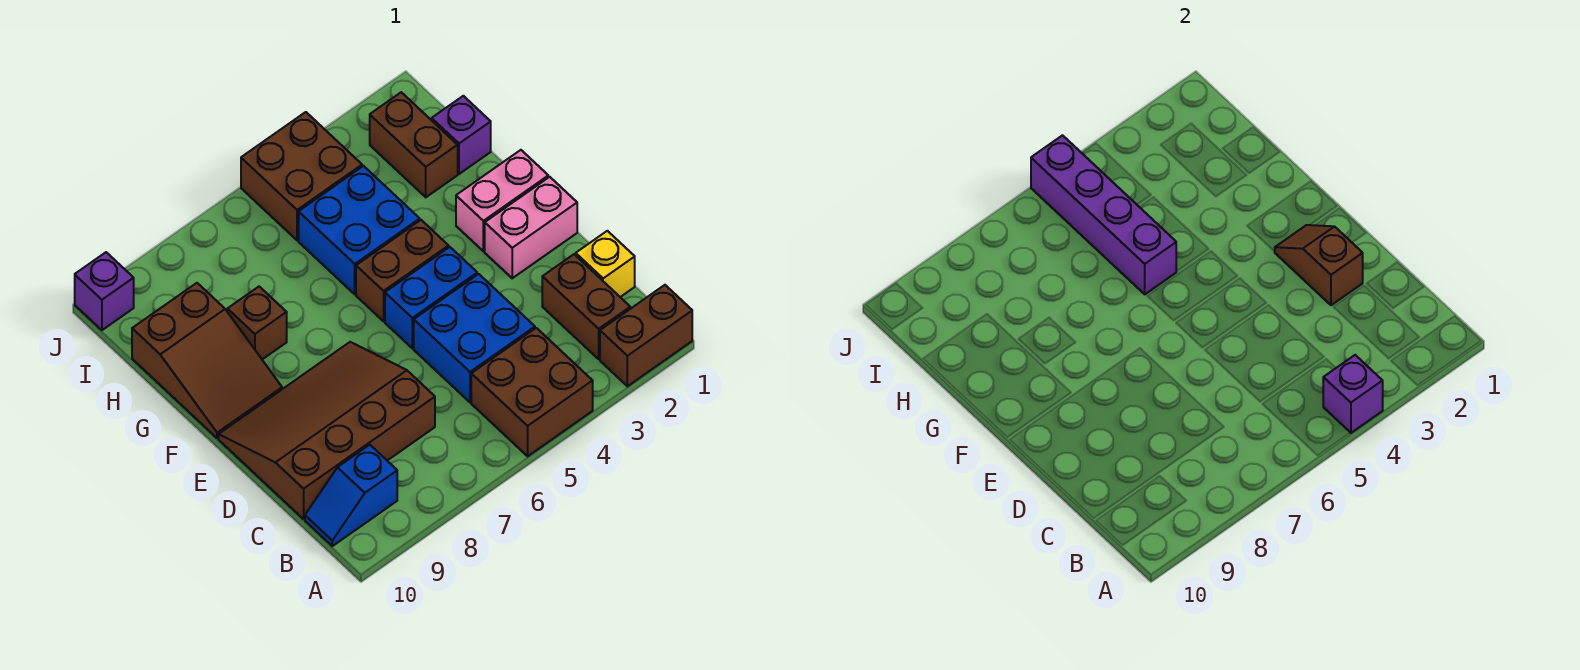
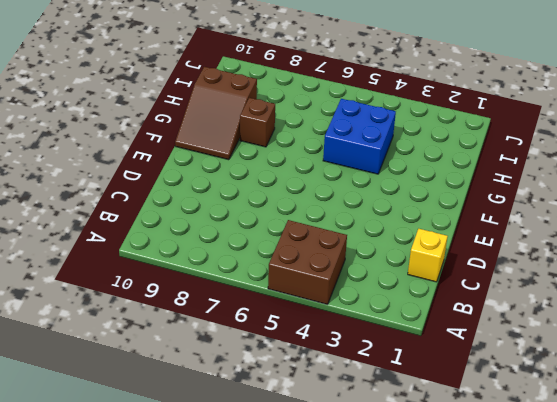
none -> brown 1x2 brick [600,285,692,386]
none -> brown 1x2 brick [542,254,630,359]
none -> blue 1x2 slope [305,445,397,546]

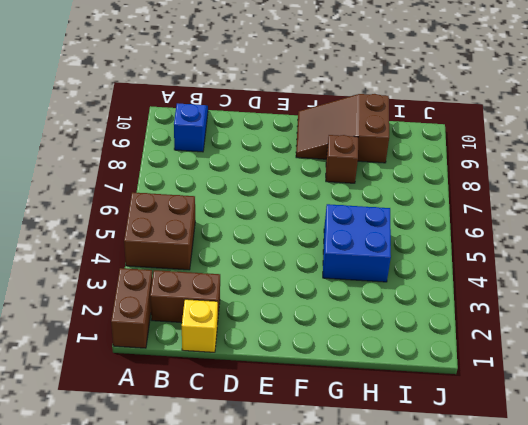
none -> blue 2x2 brick [414,274,535,402]
none -> brown 3x4 slope [219,342,435,519]
none -> pink 1x2 brick [485,177,577,278]

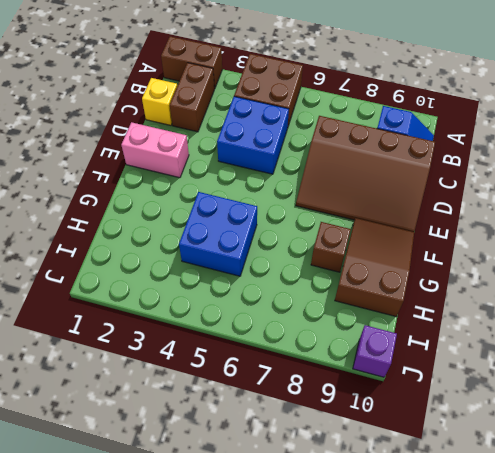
none -> blue 1x2 brick [385,247,477,348]
none -> pink 1x2 brick [456,150,548,251]
none -> brown 1x2 brick [356,220,449,321]

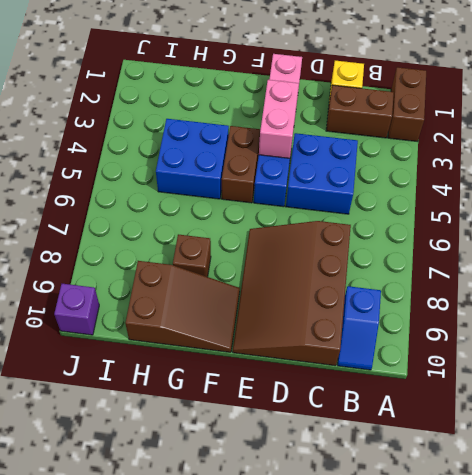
pink 1x2 brick [259,80,299,158] -> pink 1x2 brick moved to [456,150,548,251]
none -> brown 2x2 brick [471,328,593,456]
none -> purple 1x1 brick [432,96,491,174]
none -> brown 1x2 brick [370,92,458,197]

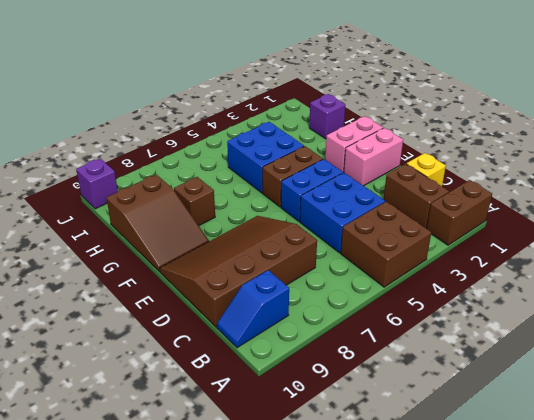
none -> brown 1x2 brick [370,92,458,197]
none -> brown 2x2 brick [241,112,362,240]
none -> purple 1x1 brick [1323,355,1383,433]

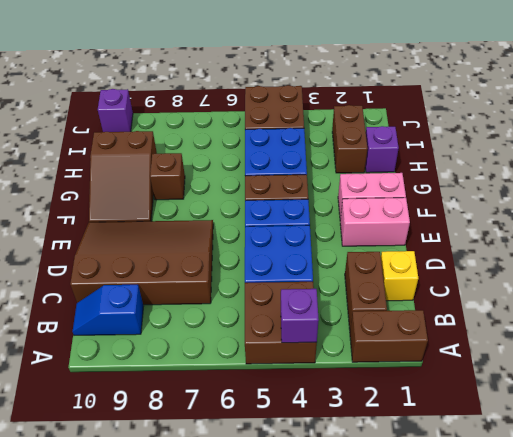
none -> brown 1x2 slope [1275,225,1363,305]
none -> purple 1x4 brick [1031,135,1176,294]

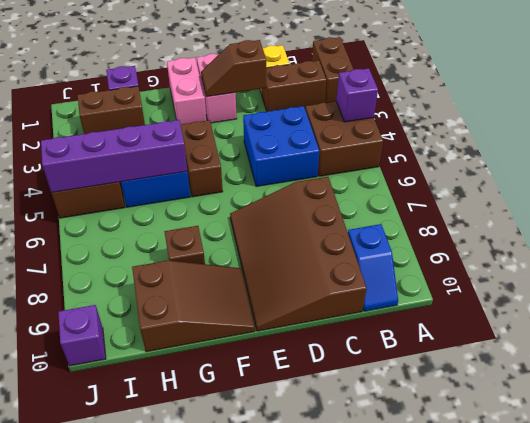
none -> blue 1x2 brick [385,247,477,348]

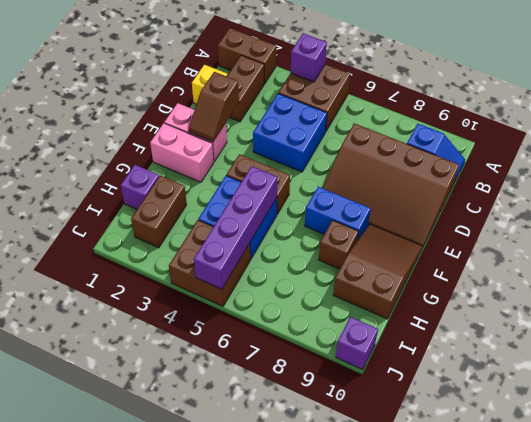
blue 1x2 brick [305,187,371,241] -> blue 1x2 brick moved to [385,247,477,348]

